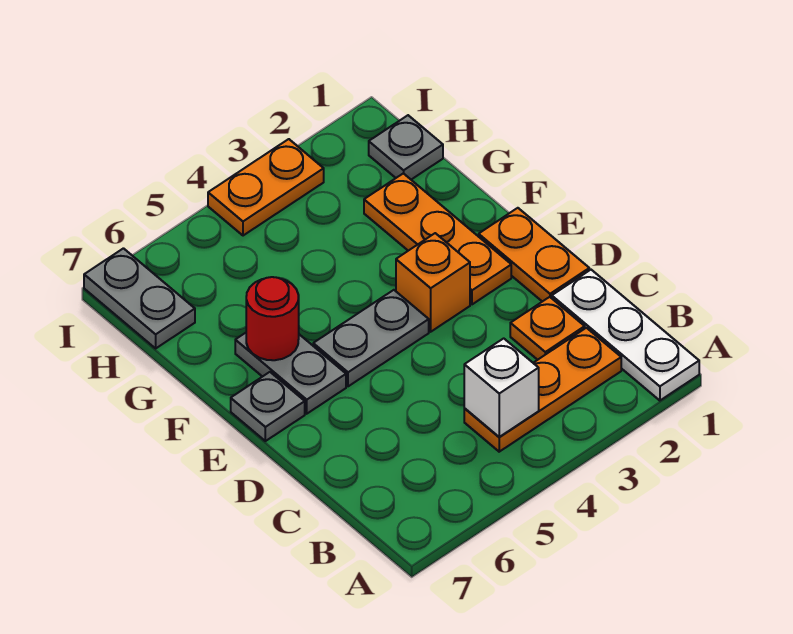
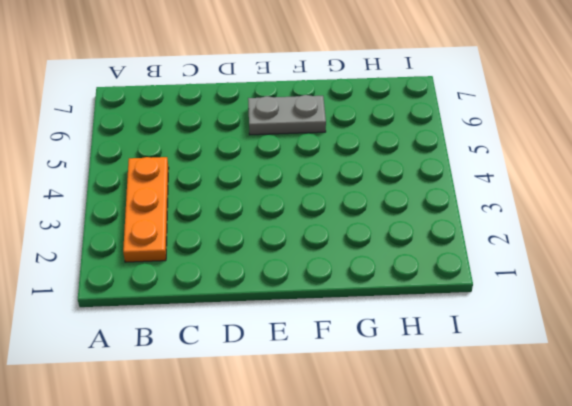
none -> white 1x3 plate [552,270,699,401]
none -> orange 1x1 plate [510,297,585,360]
none -> orange 1x2 plate [479,208,589,302]

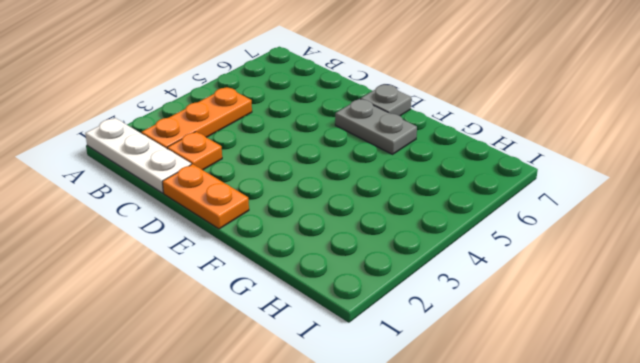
none -> orange 1x3 plate [364,173,511,304]
none -> orange 1x1 brick [396,233,470,332]
none -> grey 1x2 plate [313,290,429,386]

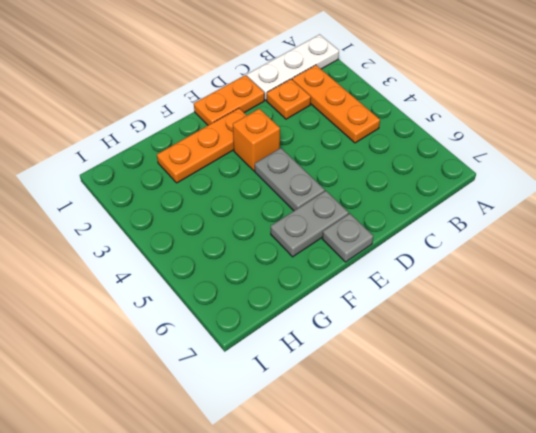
none -> grey 1x1 plate [369,115,443,180]
none -> grey 1x2 plate [84,248,195,348]
none -> orange 1x2 plate [208,139,324,236]

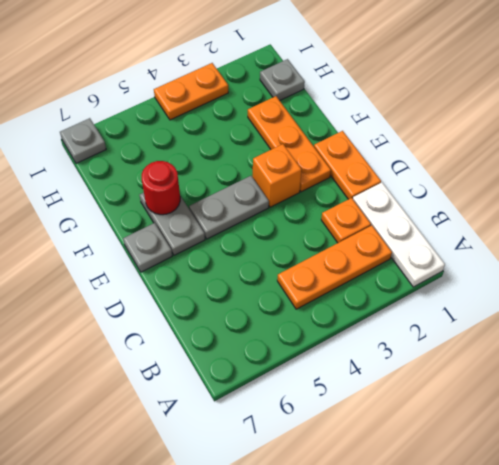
grey 1x1 plate [60,118,106,163] -> grey 1x2 plate [84,248,195,348]
none -> white 1x1 brick [464,338,539,437]

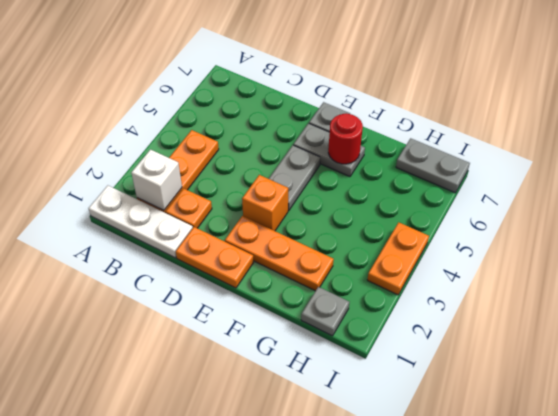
white 1x1 brick [131,150,182,210] -> white 1x1 brick moved to [464,338,539,437]

